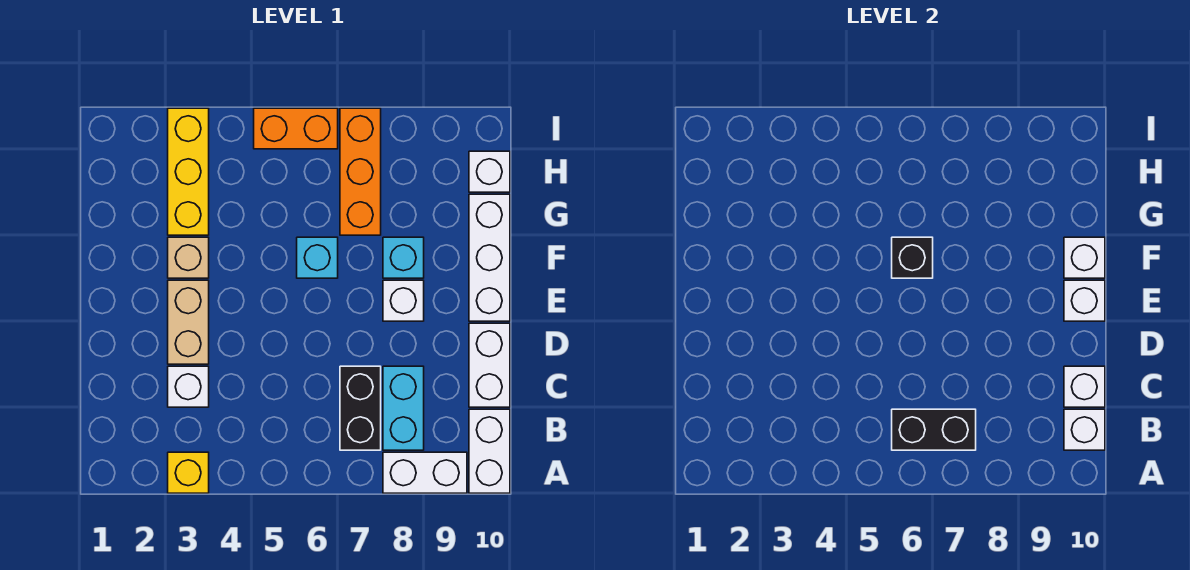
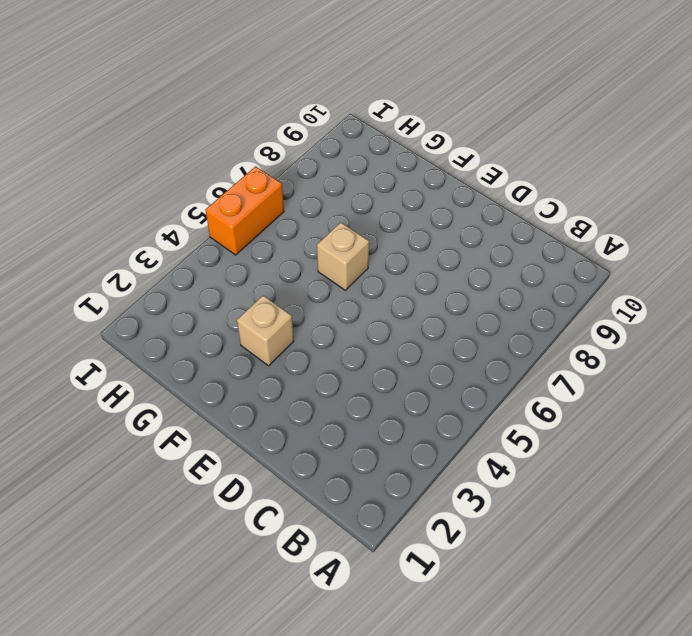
tan 1x1 brick [317,222,369,290] -> cyan 1x1 brick [297,237,338,278]
none -> yellow 1x1 brick [168,452,209,493]
none -> white 1x2 brick [383,452,467,493]
none -> white 1x2 brick [469,409,510,493]

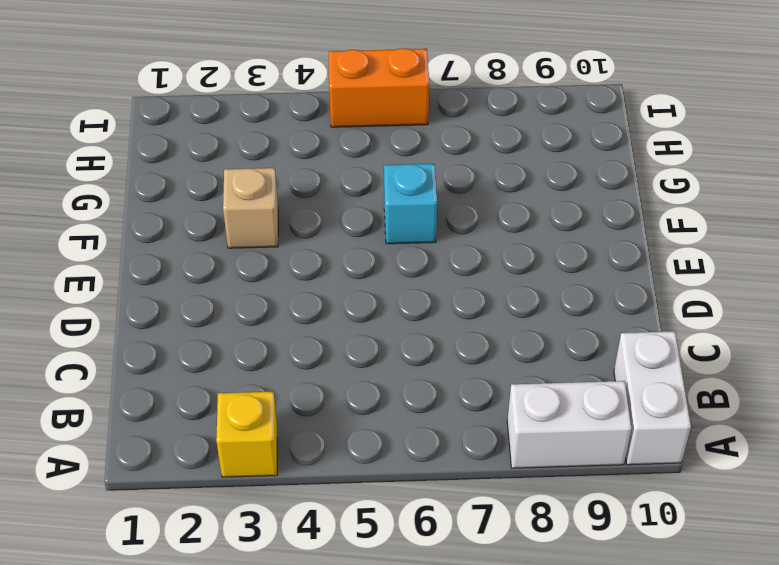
none -> black 1x2 brick [340,366,381,450]
none -> cyan 1x2 brick [383,366,424,450]
none -> white 1x1 brick [168,366,209,407]

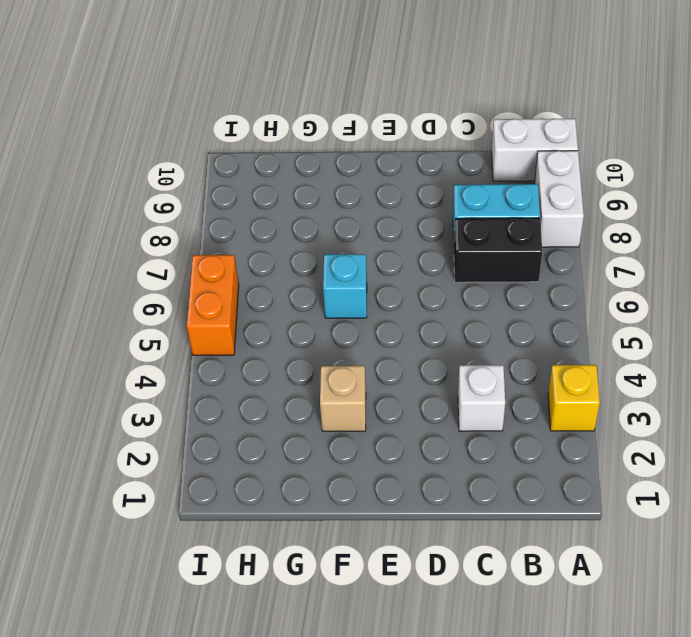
none -> white 1x2 brick [469,323,510,407]
none -> tan 1x2 brick [168,280,209,364]
none -> white 1x1 brick [383,280,424,321]

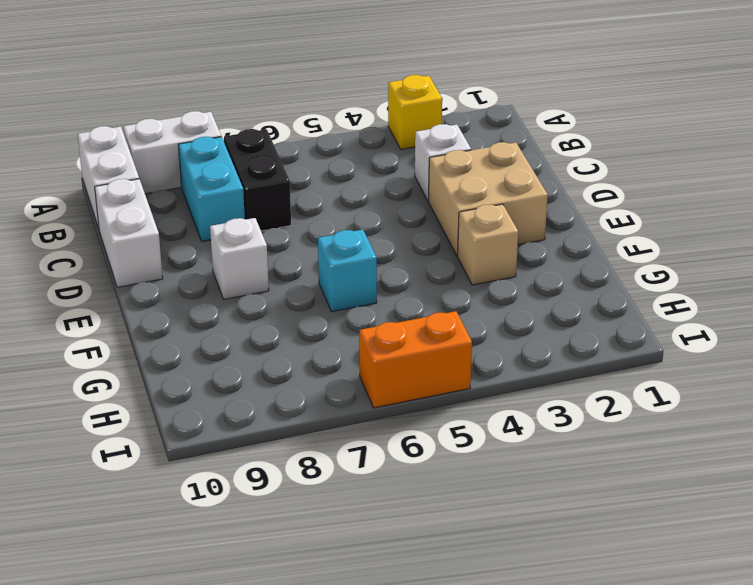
tan 2x2 brick [428,142,548,256] -> tan 1x2 brick [168,280,209,364]
none -> white 1x3 brick [469,194,510,321]
none -> cyan 1x1 brick [383,237,424,278]
none -> yellow 1x3 brick [168,108,209,235]

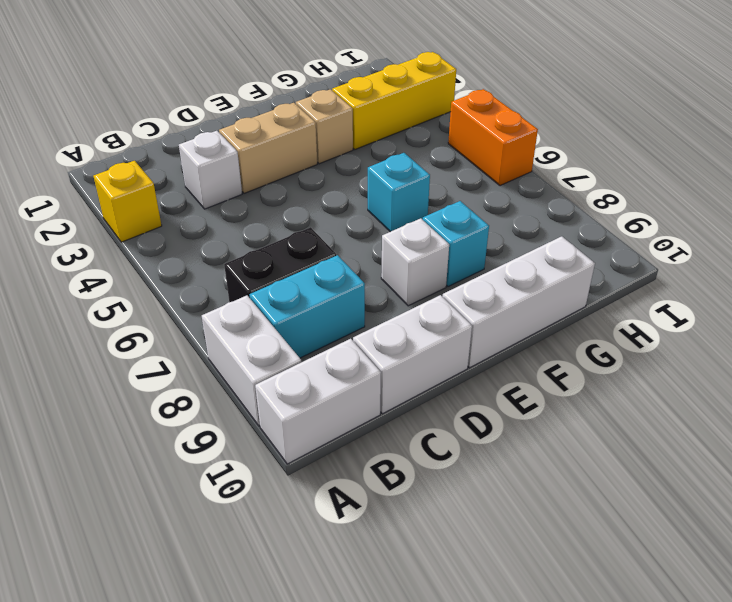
none -> orange 1x3 brick [340,108,381,235]
none -> white 1x1 brick [469,151,510,192]
none -> black 1x2 brick [892,409,976,450]

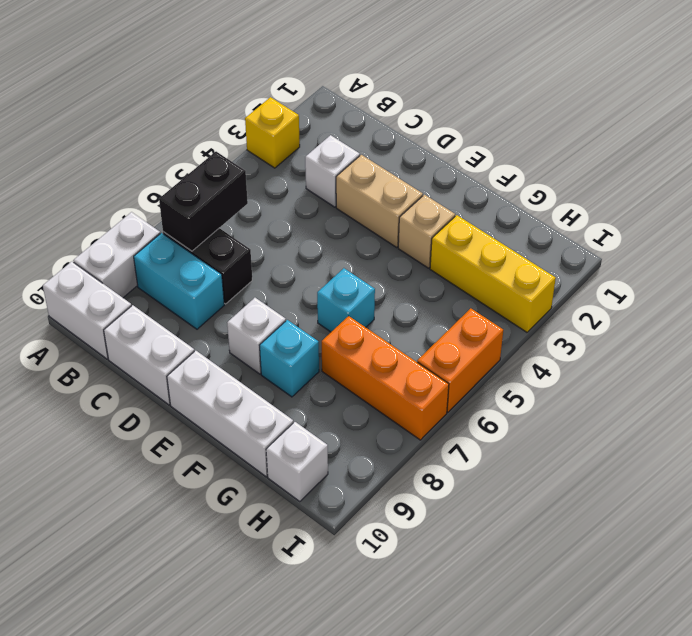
none -> white 1x1 brick [1064,409,1105,450]
none -> white 1x1 brick [1064,366,1105,407]
none -> white 1x1 brick [1064,280,1105,321]

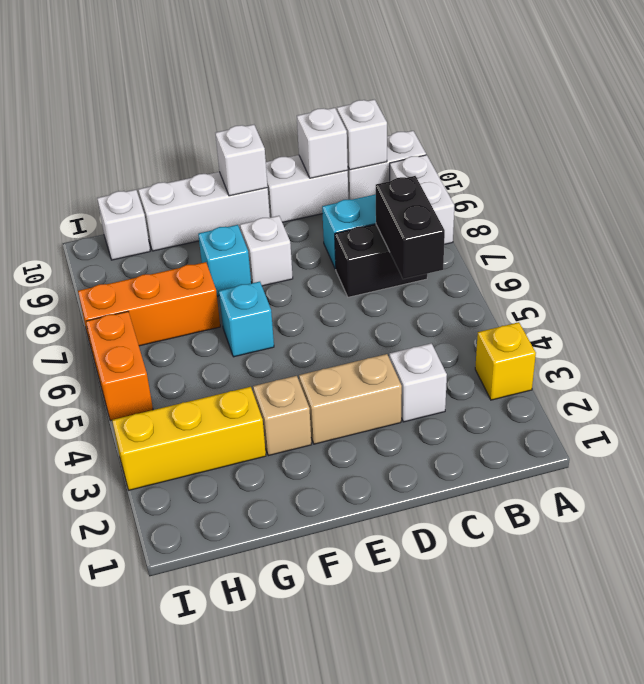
none -> black 1x1 brick [892,237,933,278]
none -> white 1x1 brick [1064,237,1105,278]

